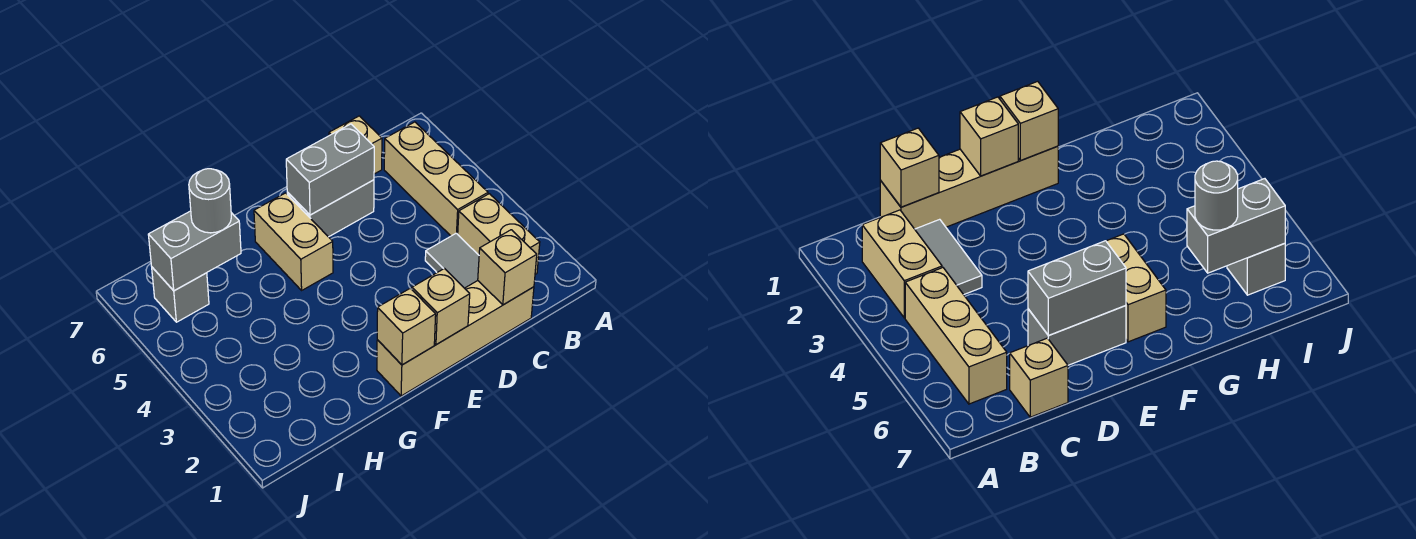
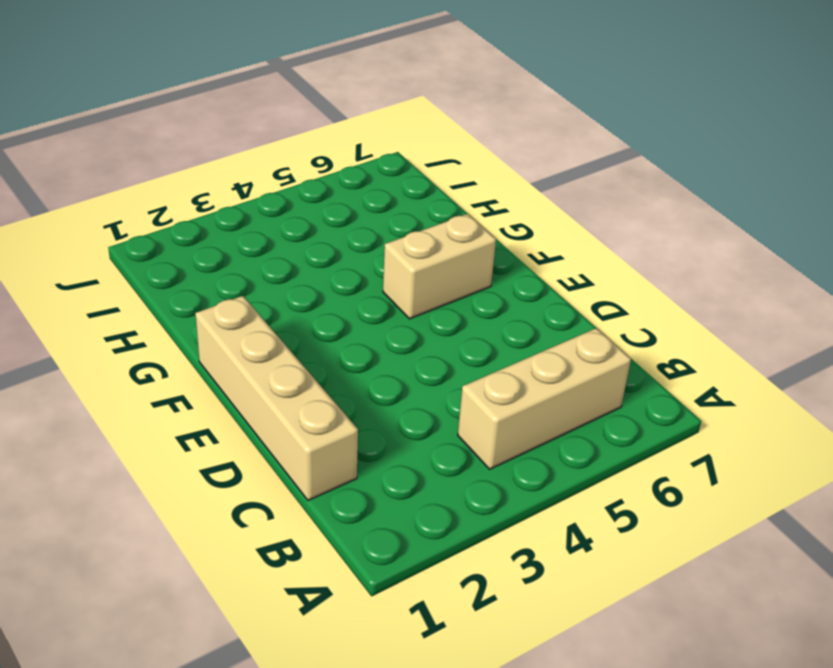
none -> tan 1x2 brick [458,194,540,274]
none -> grey 1x2 tile [425,233,479,288]
none -> tan 1x1 brick [329,116,382,174]

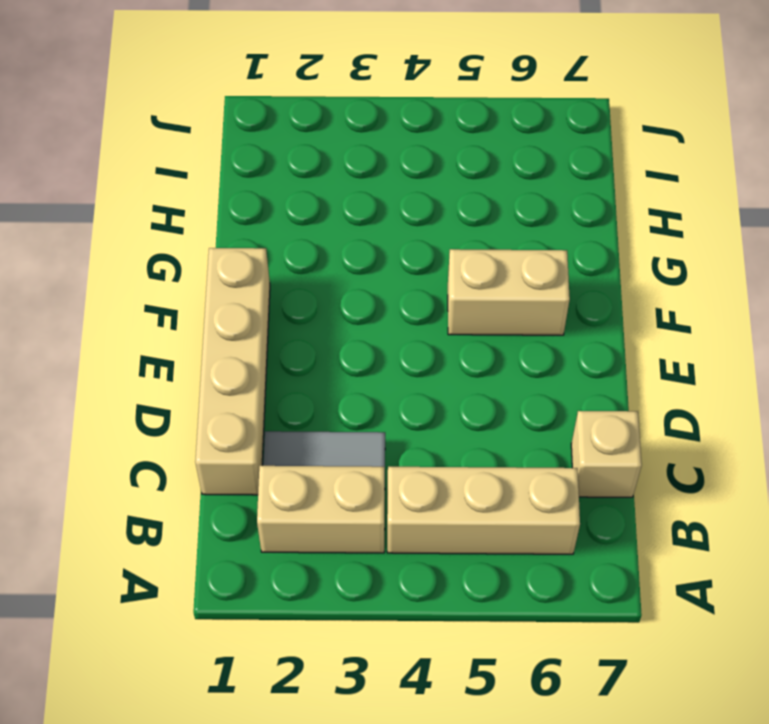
none -> grey 1x2 brick [287,180,374,237]
none -> grey 1x1 brick [152,267,209,322]
none -> tan 1x1 brick [478,230,537,305]

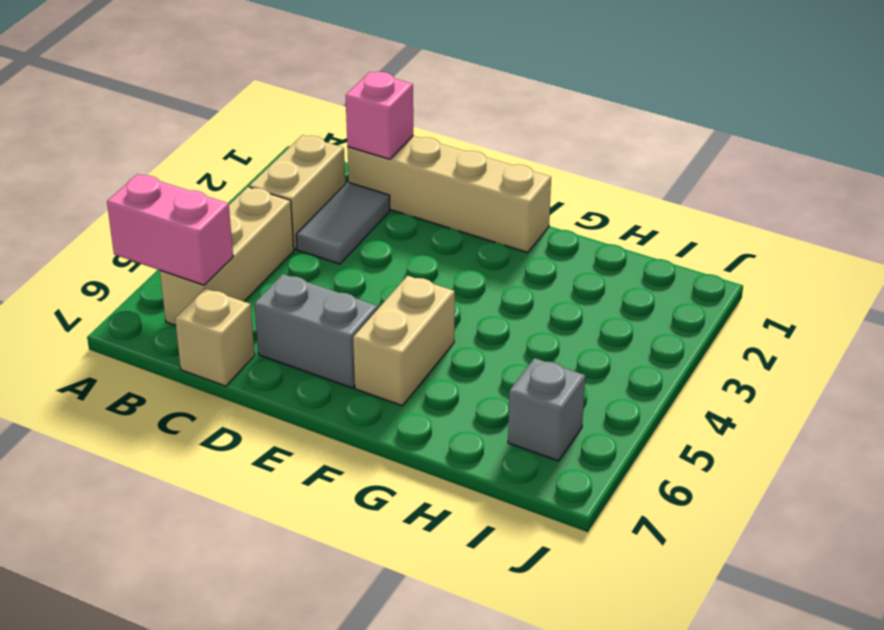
pink 1x2 brick [107,174,233,285] -> none
pink 1x1 brick [346,72,413,159] -> tan 1x1 brick [478,230,537,305]
none -> grey 1x2 brick [286,124,374,215]
none -> tan 1x1 brick [412,269,470,345]
none -> tan 1x1 brick [377,288,436,365]

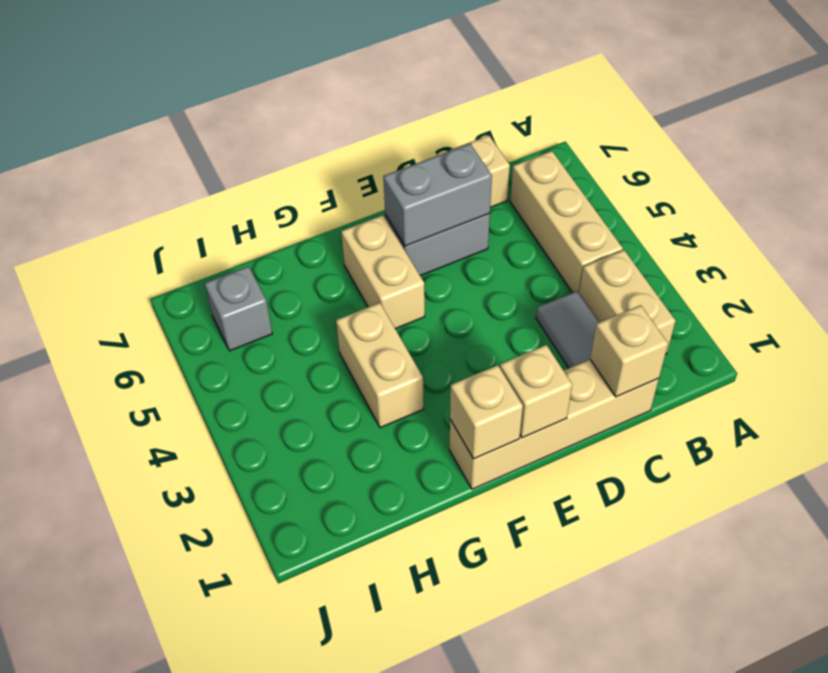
tan 1x2 brick [336,303,424,428] -> none
none -> grey 1x2 brick [148,211,241,291]
none -> grey 1x1 round brick [189,169,231,233]

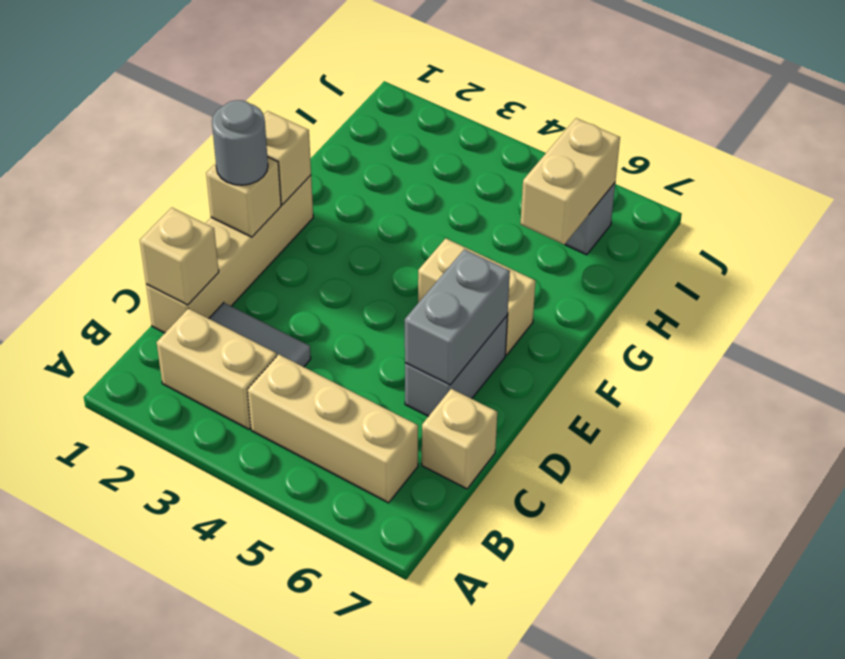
grey 1x1 round brick [212,100,268,185] -> grey 1x1 round brick moved to [189,169,231,233]
tan 1x2 brick [521,118,620,244] -> grey 1x2 brick [148,211,241,291]

